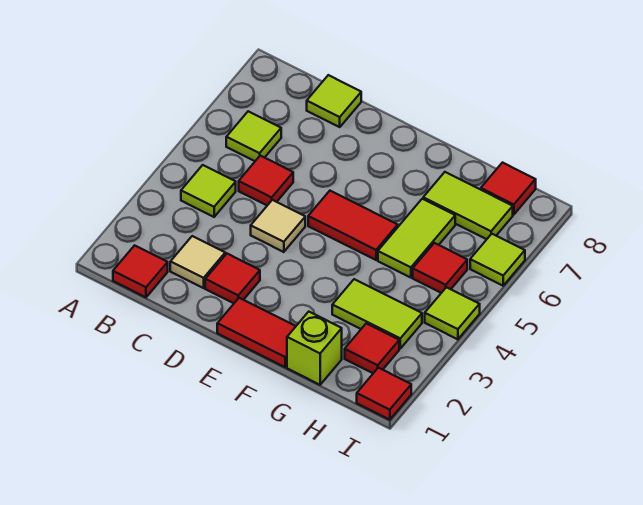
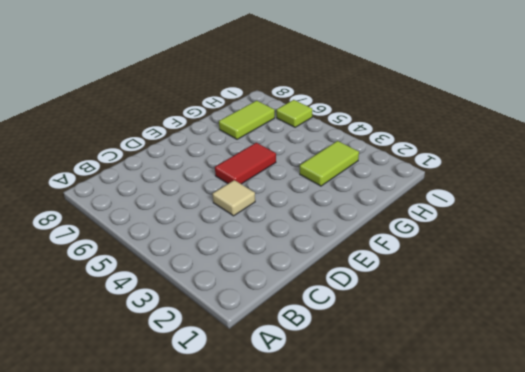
none -> red 1x1 tile [113,245,168,297]
none -> lime 1x1 tile [181,165,236,217]
none -> lime 1x1 tile [226,111,281,161]

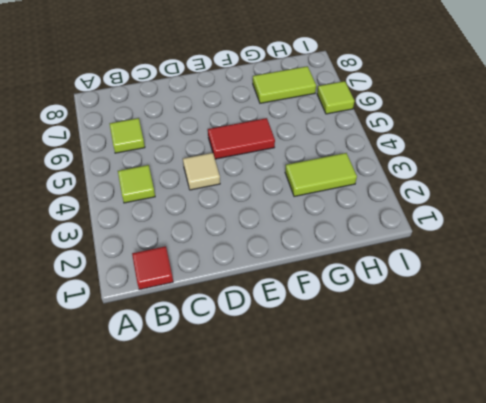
none -> tan 1x1 tile [170,236,225,288]
none -> red 1x1 tile [239,156,293,205]
none -> lime 1x1 tile [307,75,361,127]

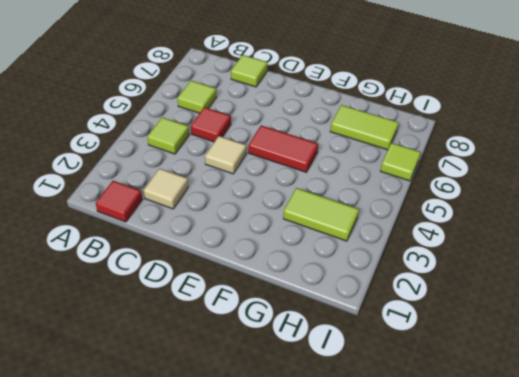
none -> red 1x1 tile [205,254,260,303]
none -> red 1x2 tile [217,298,296,367]
none -> lime 1x1 brick [287,312,342,385]

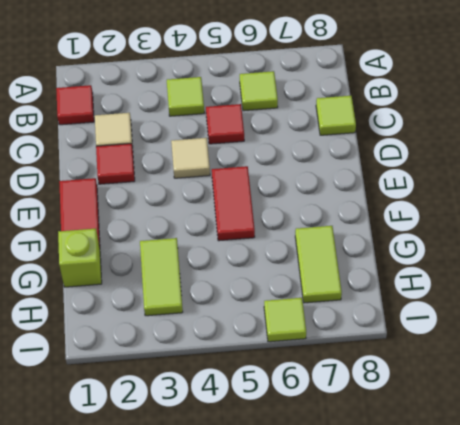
none -> lime 1x2 tile [378,199,455,278]
none -> red 1x1 tile [345,323,399,373]
none -> red 1x1 tile [413,243,467,293]

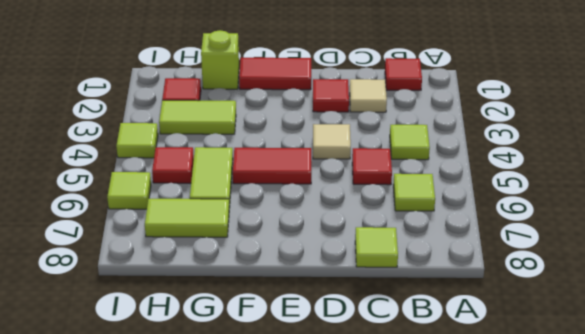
none -> red 1x1 tile [481,163,536,215]
none -> red 1x1 tile [357,368,411,420]

